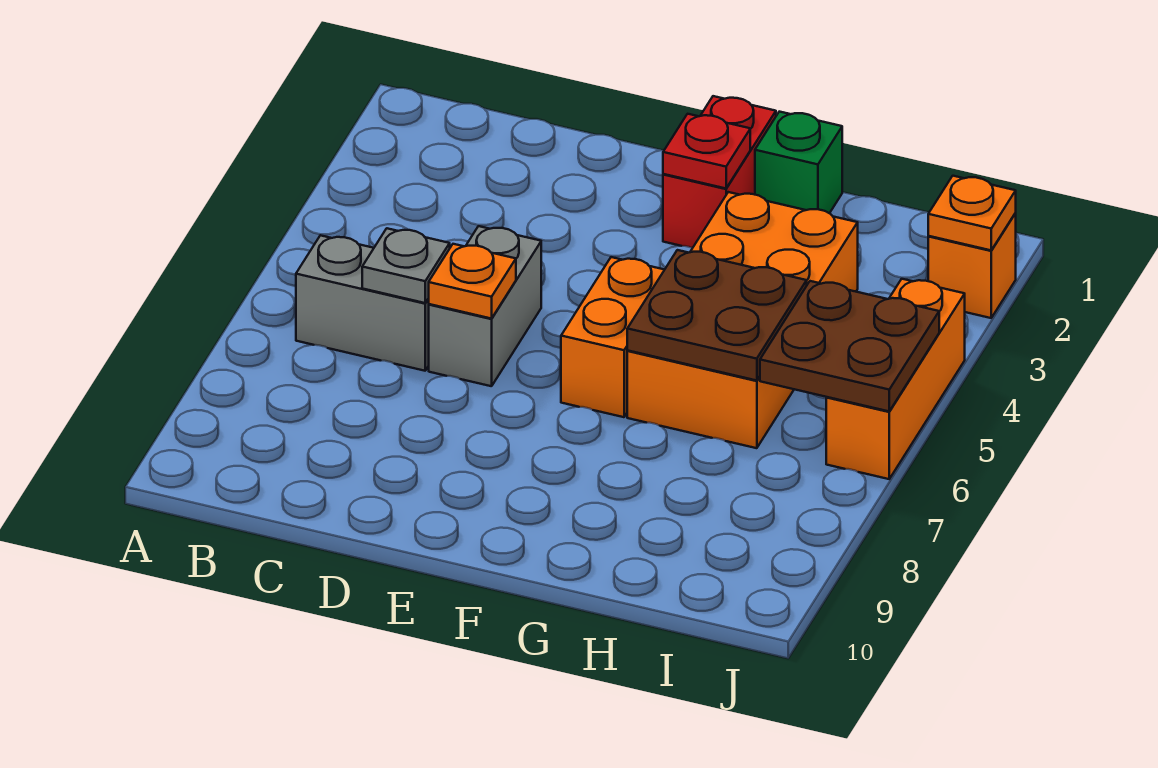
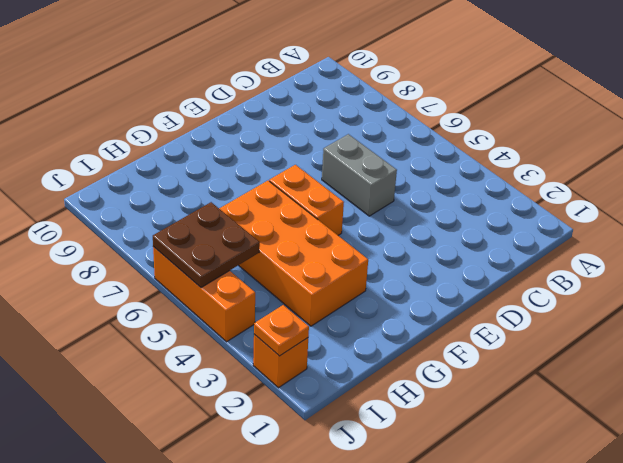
none -> grey 1x2 brick [296,235,429,371]
none -> red 1x2 brick [663,96,776,248]
none -> green 1x1 brick [755,112,842,213]

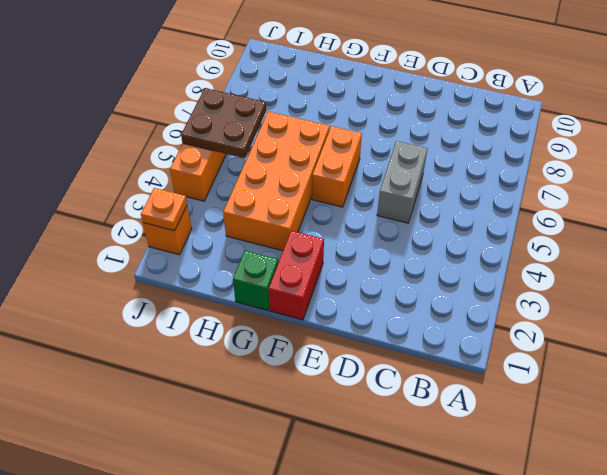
none -> grey 1x2 brick [296,235,429,371]
none -> grey 1x1 plate [362,228,450,303]
none -> orange 1x1 plate [429,244,516,319]

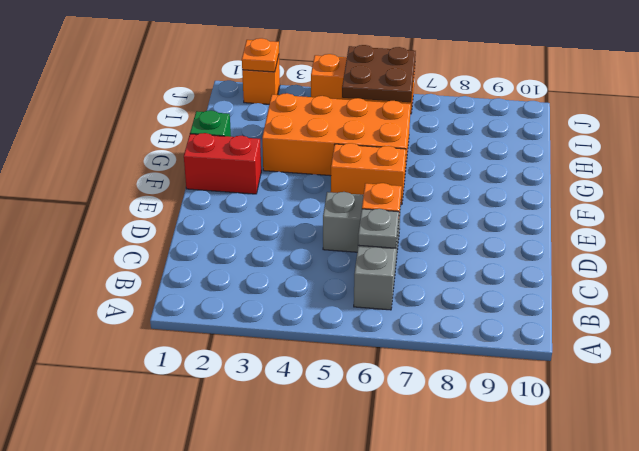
none -> red 1x1 plate [663,114,750,188]
none -> brown 2x2 plate [627,250,807,381]

